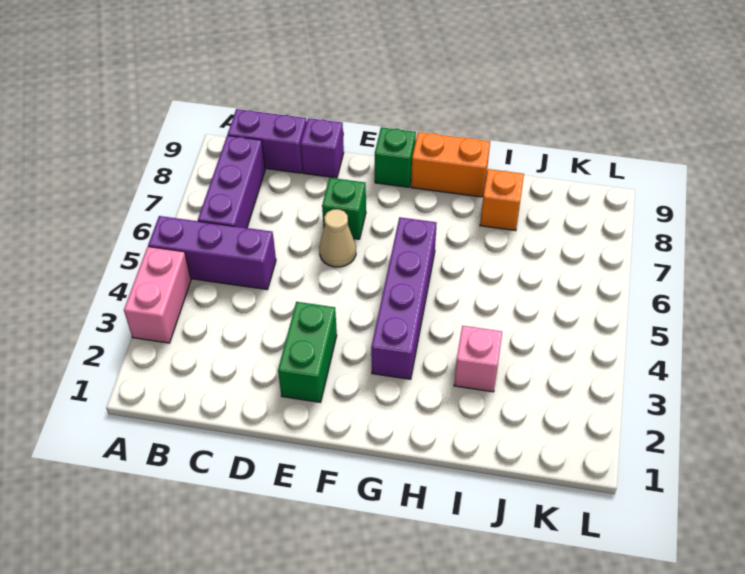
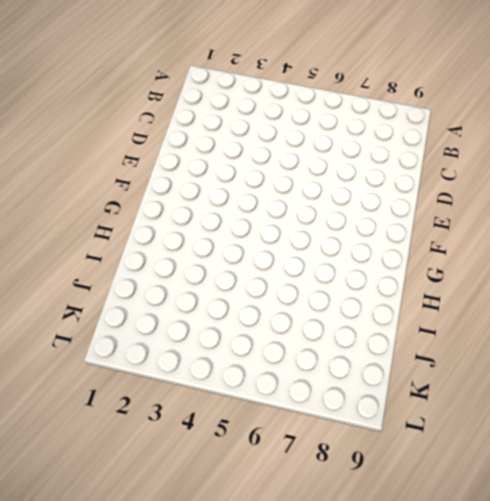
none -> pink 1x2 brick [124,247,191,343]
none -> purple 1x3 brick [148,216,276,290]
none -> purple 1x3 brick [198,135,265,228]

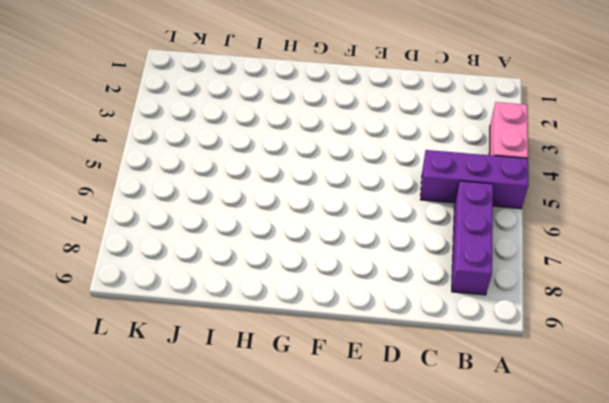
none -> purple 1x2 brick [228,109,307,173]
none -> purple 1x1 brick [301,118,344,178]
none -> green 1x2 brick [278,302,337,402]

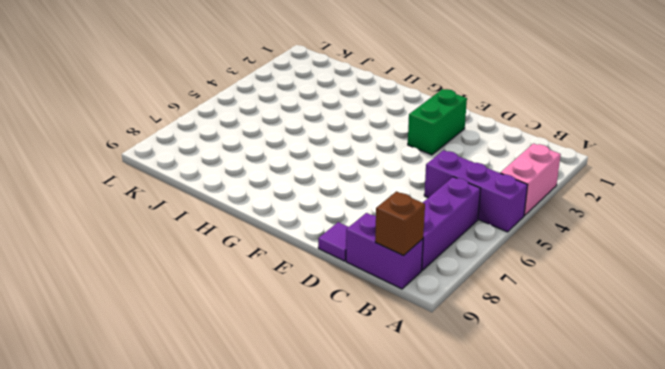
brown 1x1 brick [375,192,425,256] -> none
purple 1x1 tile [318,222,348,261] -> purple 1x1 brick [301,118,344,178]
none -> tan 1x1 cone [319,209,356,267]
none -> green 1x1 brick [322,178,366,239]
none -> green 1x1 brick [375,127,416,187]

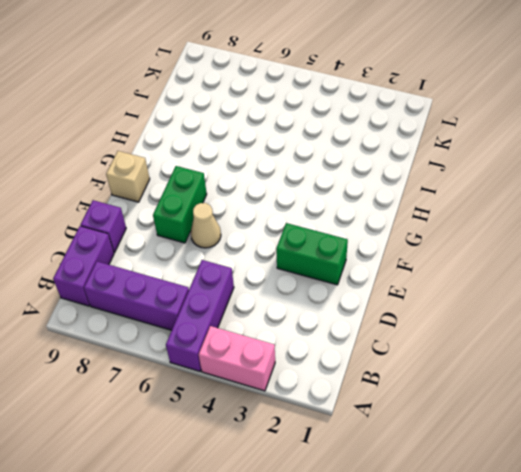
green 1x2 brick [153,166,207,243] -> green 1x1 brick [322,178,366,239]
tan 1x1 brick [106,151,150,202] -> green 1x1 brick [375,127,416,187]
none -> purple 1x4 brick [371,217,437,379]
none -> orange 1x2 brick [411,132,490,197]
none -> pink 1x1 brick [454,326,502,392]

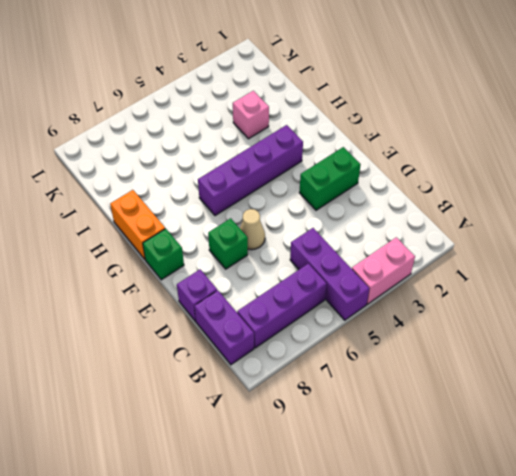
none -> orange 1x1 brick [480,169,524,231]

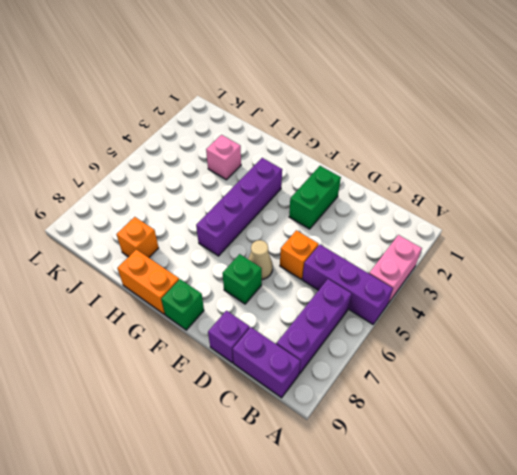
orange 1x1 brick [280,230,318,279] -> none

